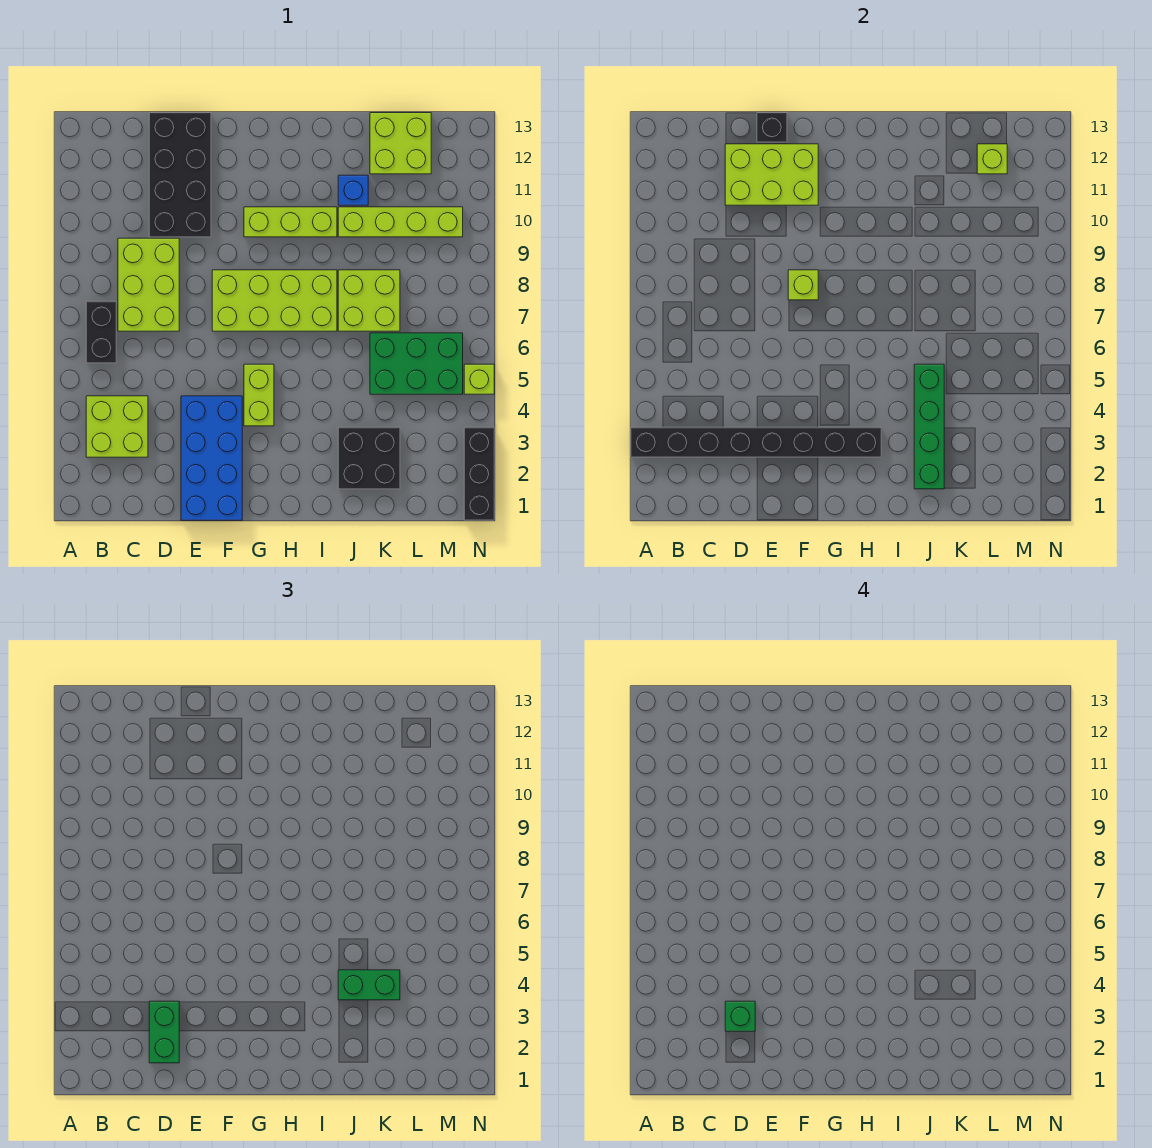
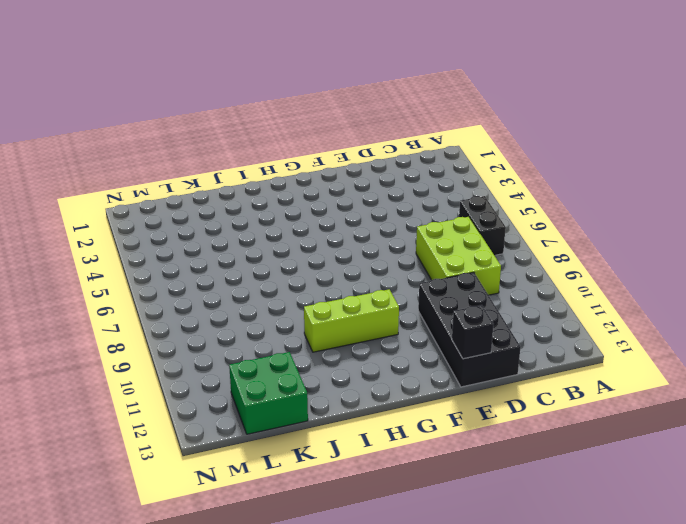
green 2x2 brick [229,352,308,434] -> lime 2x2 brick [370,113,431,174]
none -> lime 2x2 brick [86,396,148,457]
none -> blue 2x4 brick [181,396,242,520]
none -> lime 2x4 brick [212,270,337,331]

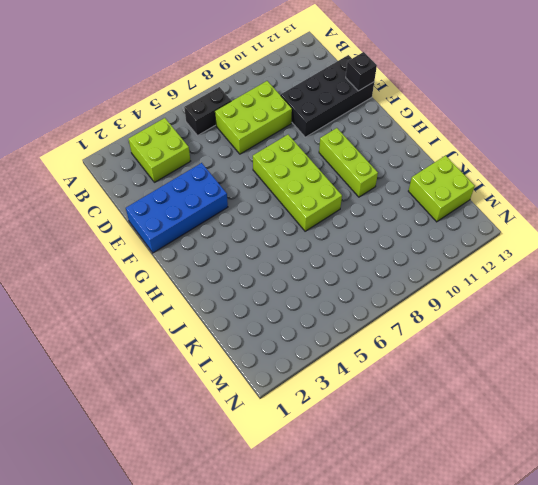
none -> lime 1x2 brick [244,364,274,426]
none -> black 2x2 brick [338,427,400,489]
none -> lime 2x2 brick [338,270,400,331]

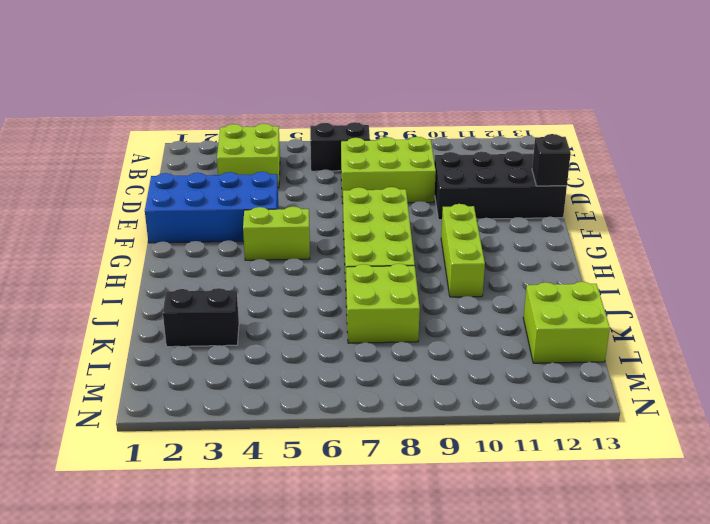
black 1x2 brick [163,288,239,347] -> black 2x2 brick [338,427,400,489]
none -> lime 1x4 brick [338,207,463,237]
none -> blue 1x1 brick [338,175,368,205]
none -> green 2x3 brick [370,333,463,394]

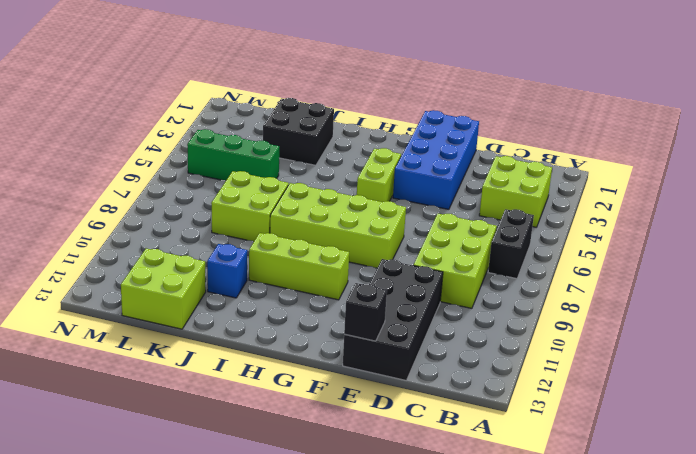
green 1x3 brick [187,129,279,180] -> green 2x3 brick [370,333,463,394]
none -> lime 1x4 brick [338,207,463,237]
none -> black 1x3 brick [464,427,494,520]
none -> lime 1x1 brick [464,364,494,394]

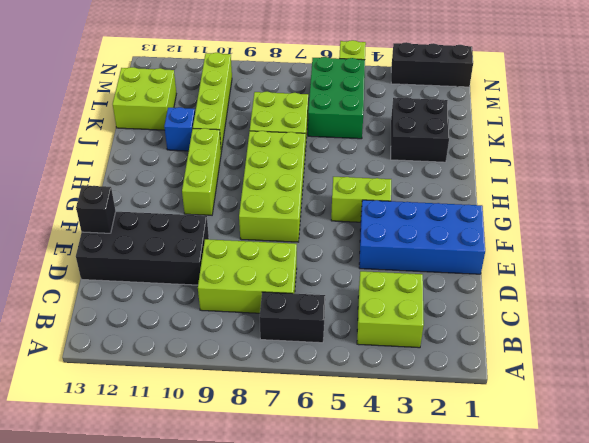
none -> black 1x8 brick [631,427,881,457]
none -> lime 2x3 brick [725,144,818,205]
none -> lime 1x1 brick [788,270,818,300]

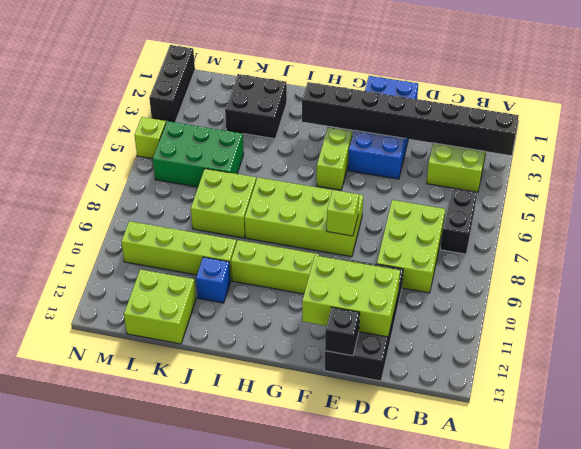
none -> green 1x4 brick [914,364,944,489]
none -> lime 1x1 brick [977,144,1007,174]
none -> green 1x2 brick [149,1001,179,1063]

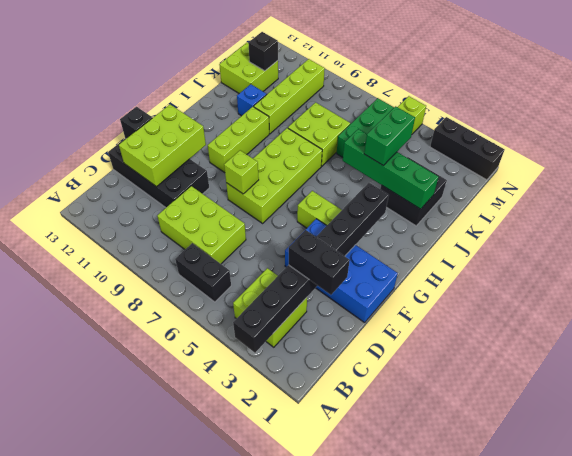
black 1x2 brick [289,230,350,295] -> green 1x2 brick [149,1001,179,1063]
black 1x1 brick [248,32,278,71] -> lime 1x1 brick [977,144,1007,174]
none -> green 1x1 brick [725,1001,755,1031]

